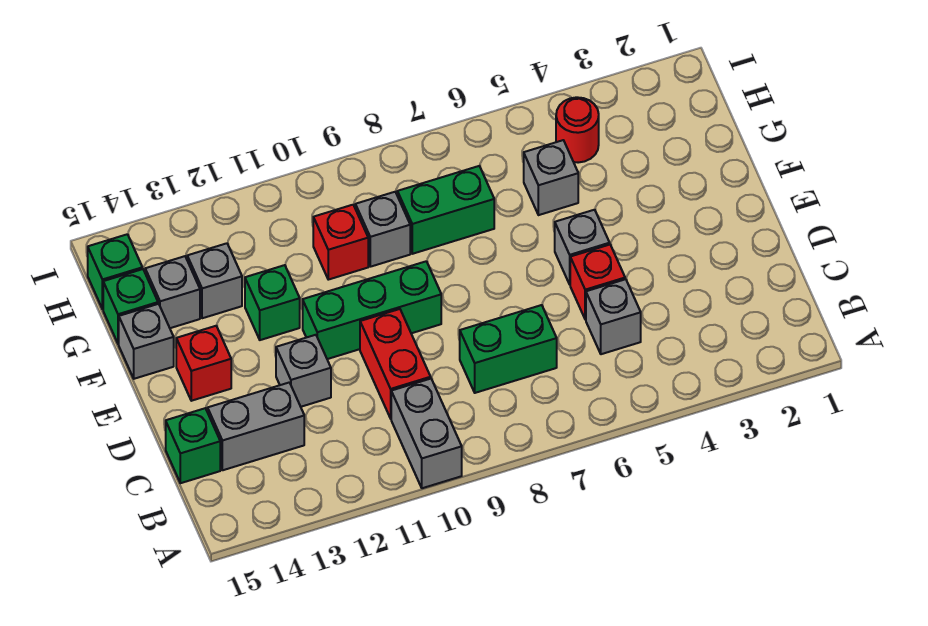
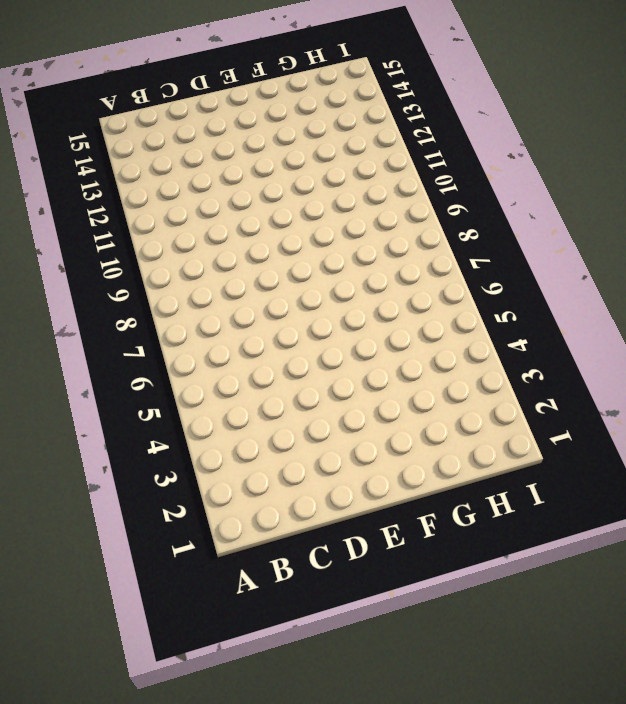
none -> grey 1x2 brick [391,379,462,488]
none -> grey 1x1 brick [586,279,641,354]
none -> green 1x2 brick [460,305,557,393]

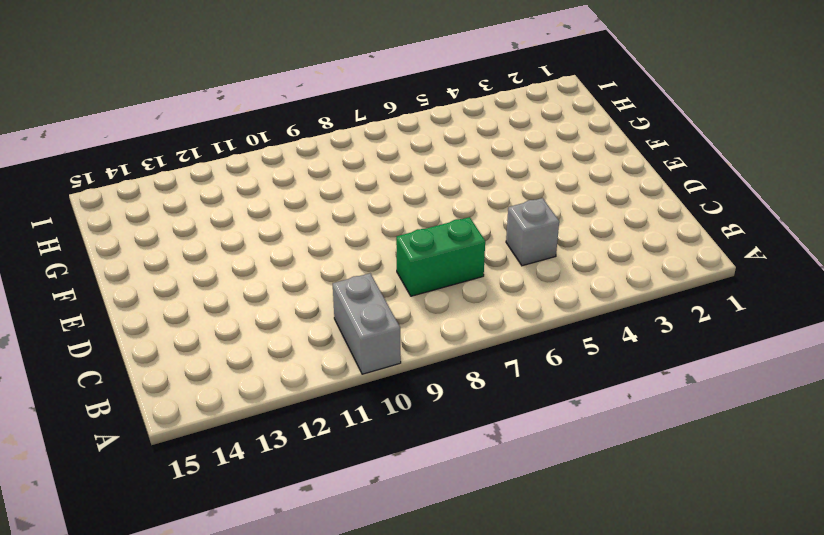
none -> red 1x2 brick [360,309,431,419]
none -> grey 1x2 brick [208,382,304,470]
none -> green 1x1 brick [166,408,220,483]

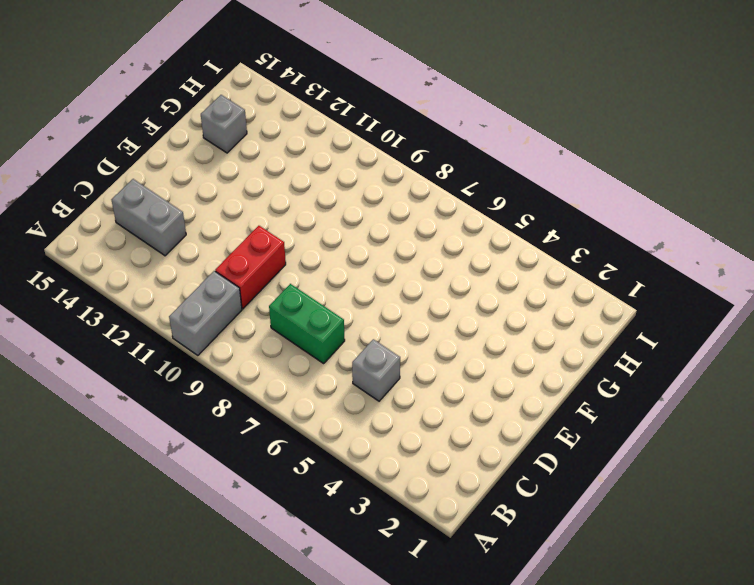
none -> green 1x1 brick [166,408,220,483]
none -> red 1x1 brick [570,245,625,320]
none -> grey 1x1 brick [276,335,331,407]

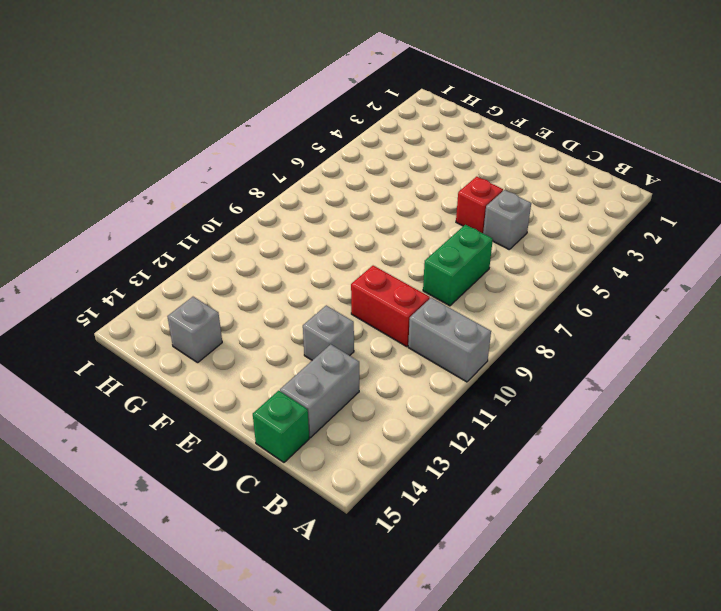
none -> grey 1x1 brick [555,210,610,284]
none -> green 1x3 brick [303,261,441,359]
none -> red 1x1 brick [176,326,231,401]

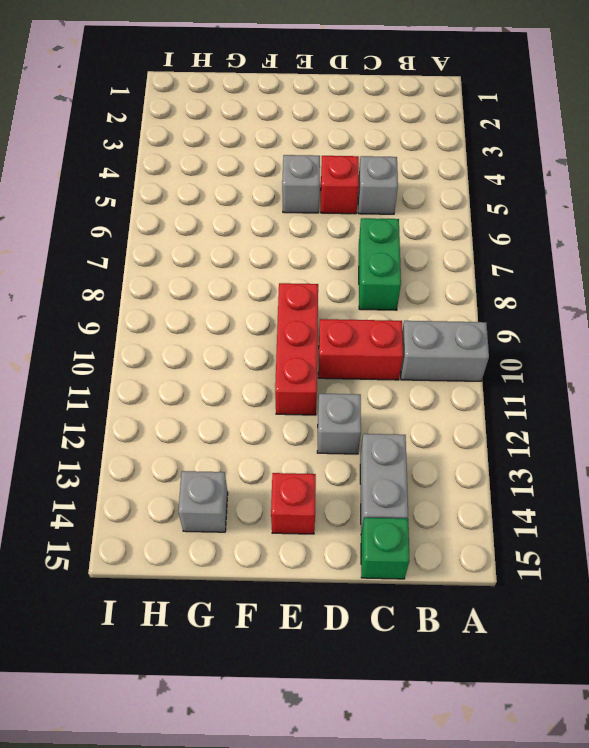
red 1x3 brick [275,283,318,415] -> green 1x3 brick [303,261,441,359]
none -> green 1x1 brick [245,265,300,340]
none -> grey 1x1 brick [119,304,174,379]
none -> grey 1x1 brick [524,140,578,215]

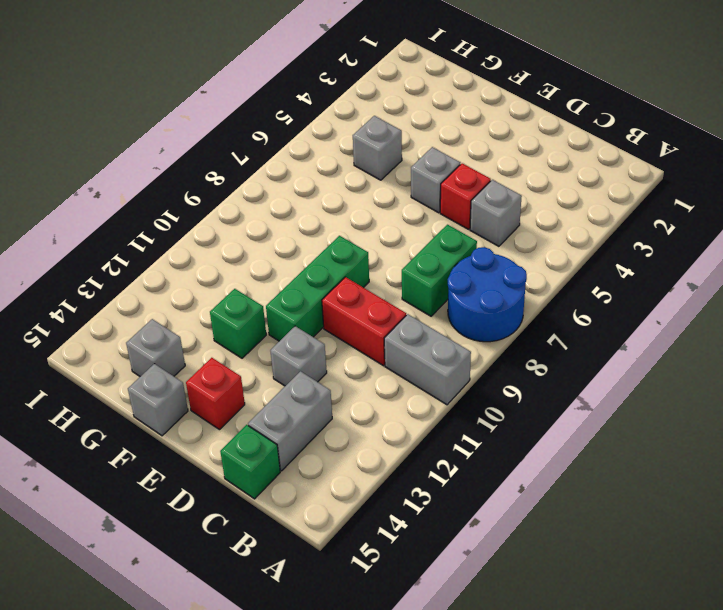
blue 2x2 round brick [448,247,527,342] -> none
none -> green 1x2 brick [397,166,494,254]
none -> grey 1x1 brick [355,192,410,267]
none -> red 1x1 brick [313,205,368,280]

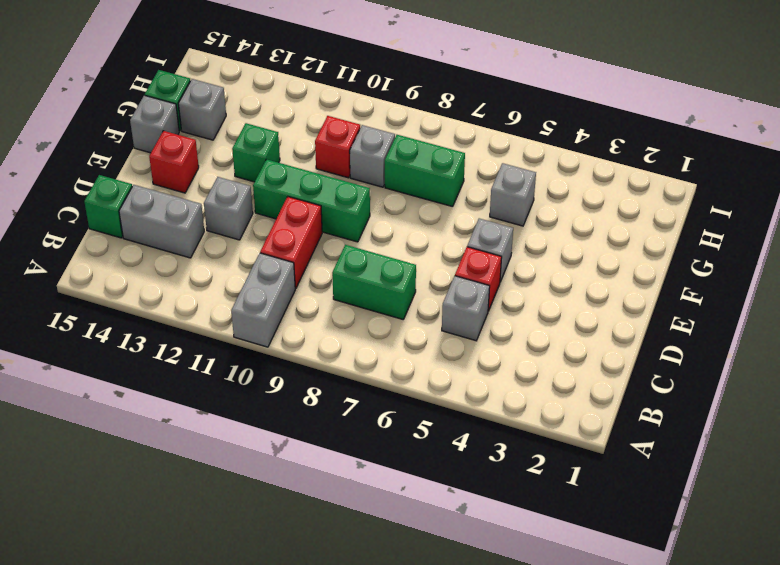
none -> grey 1x1 brick [187,243,242,318]
none -> red 1x1 round brick [556,97,599,163]
none -> green 1x1 brick [88,234,142,309]

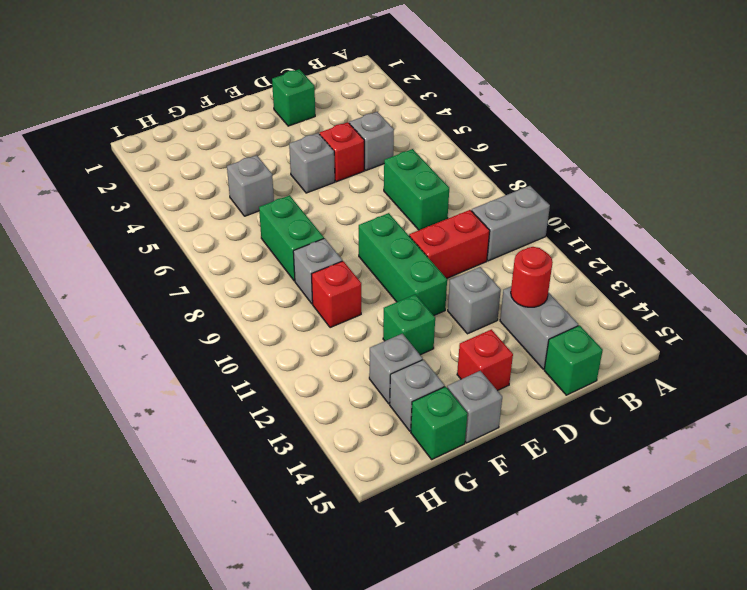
red 1x1 round brick [511,247,553,307] -> red 1x1 round brick moved to [556,97,599,163]
green 1x1 brick [272,69,315,126] -> green 1x1 brick moved to [88,234,142,309]

